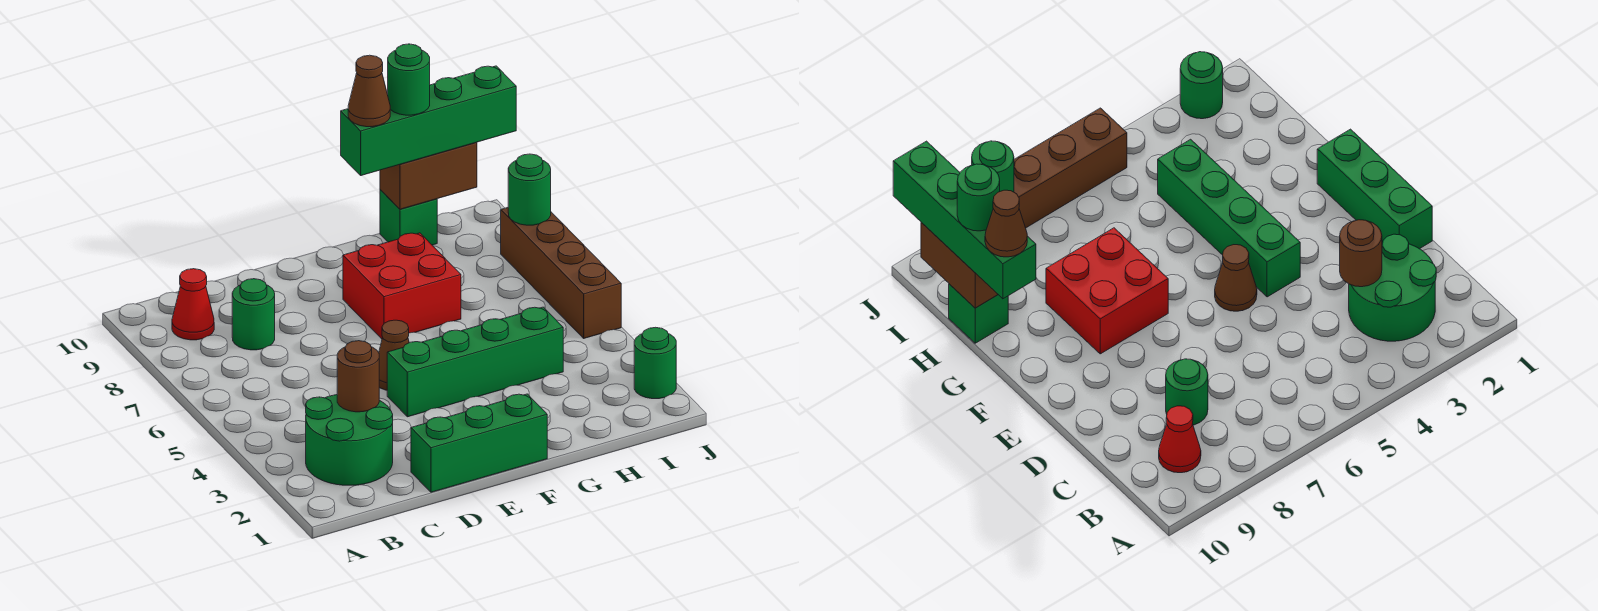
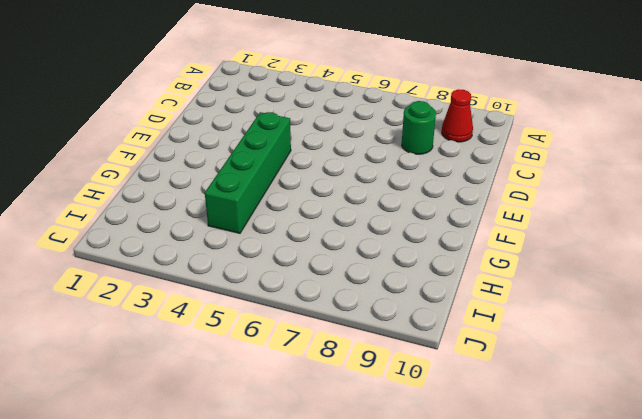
none -> green 2x2 round brick [306,395,393,485]
none -> green 1x3 brick [411,394,547,492]
none -> brown 1x1 cone [379,320,409,390]

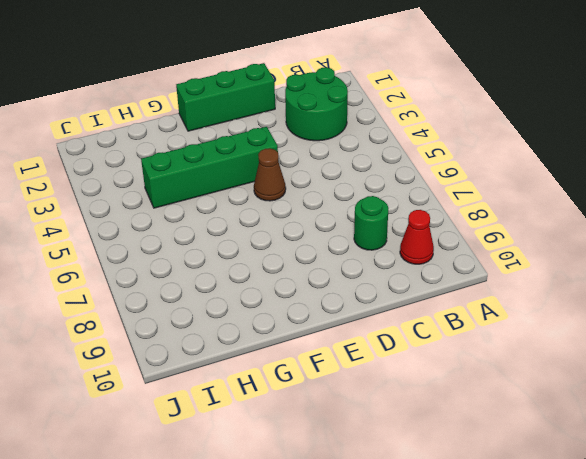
none -> red 2x2 brick [343,233,461,339]
none -> green 1x1 brick [380,190,437,245]
none -> green 1x1 round brick [634,327,676,399]

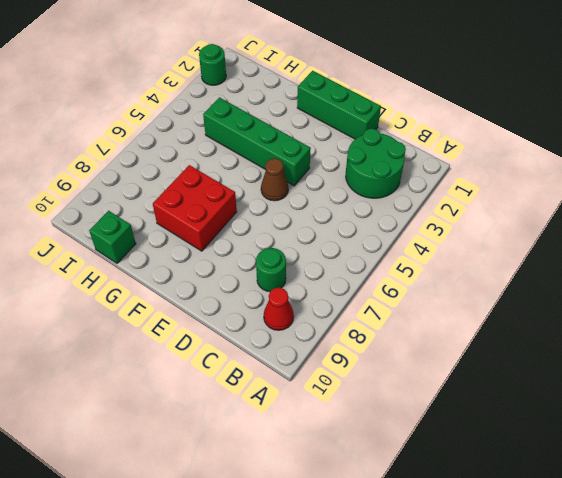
none -> brown 1x4 brick [501,208,621,338]
none -> brown 1x1 round brick [337,341,379,412]
none -> brown 1x2 brick [380,142,477,209]

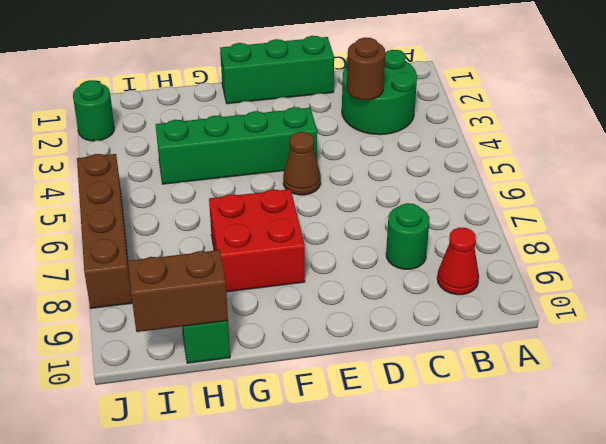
none -> green 1x1 round brick [508,154,551,225]
none -> green 1x4 brick [341,66,516,176]
none -> brown 1x1 cone [348,55,390,127]

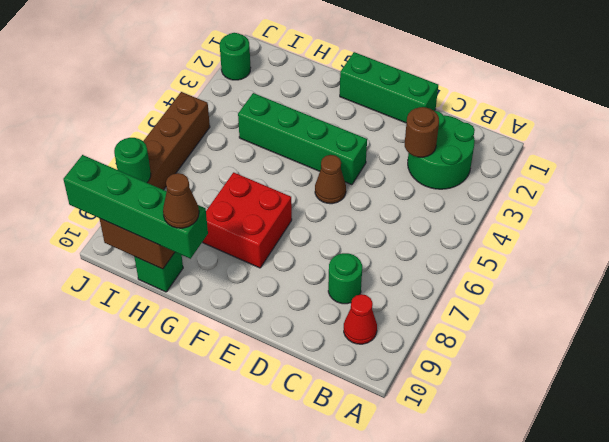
none -> green 1x1 round brick [388,44,430,115]

